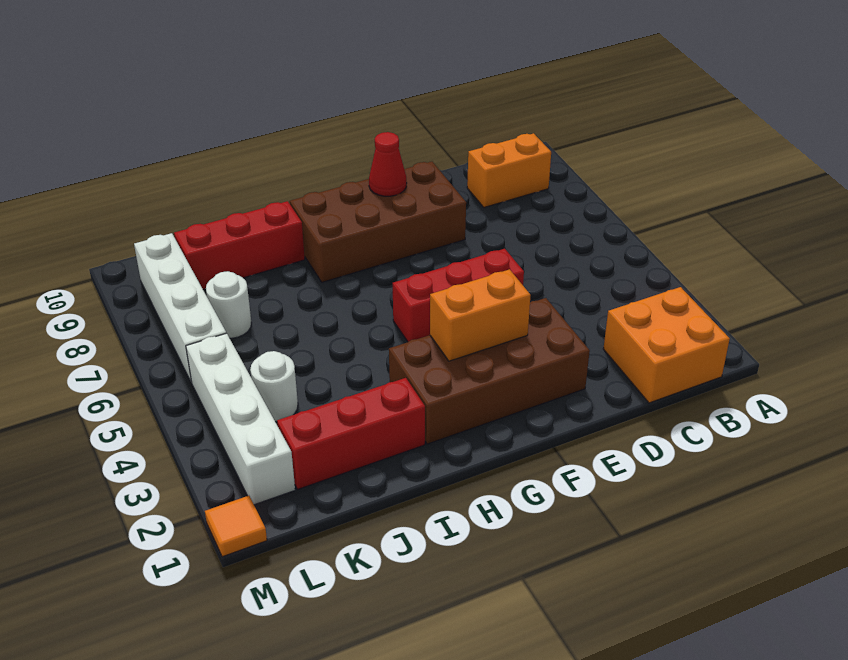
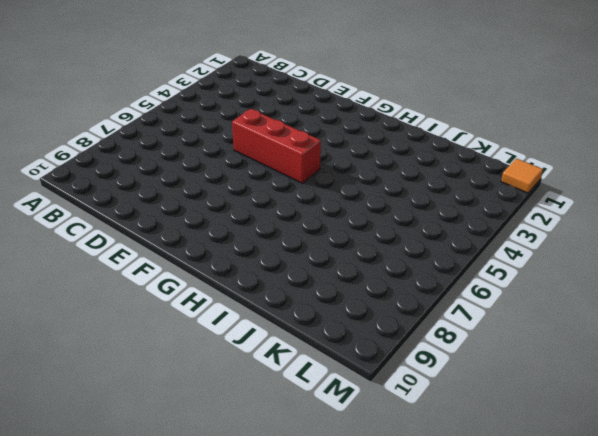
none -> orange 2x2 brick [603,287,730,403]
none -> orange 1x2 brick [467,133,551,207]
none -> brown 2x4 brick [389,298,590,444]

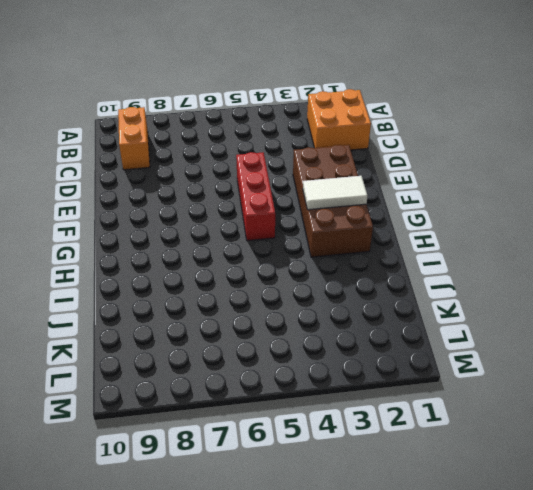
white 1x2 tile [303,176,368,210] -> orange 1x2 brick [430,269,531,361]
none -> brown 2x4 brick [290,162,466,282]
none -> red 1x3 brick [277,378,425,489]
none -> red 1x3 brick [174,201,305,289]

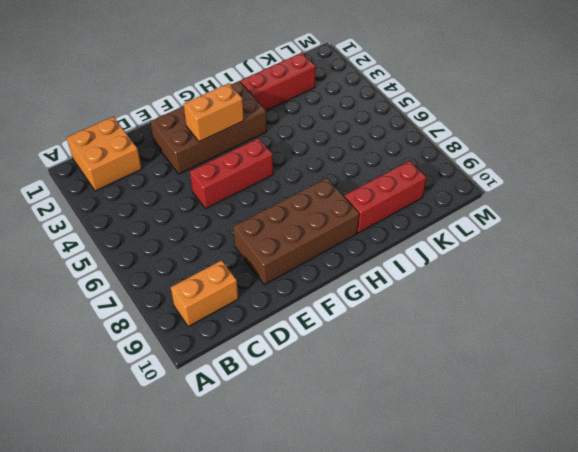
none -> white 1x1 round brick [250,351,298,422]
none -> white 1x1 round brick [206,271,251,338]
none -> white 1x4 brick [186,333,295,505]

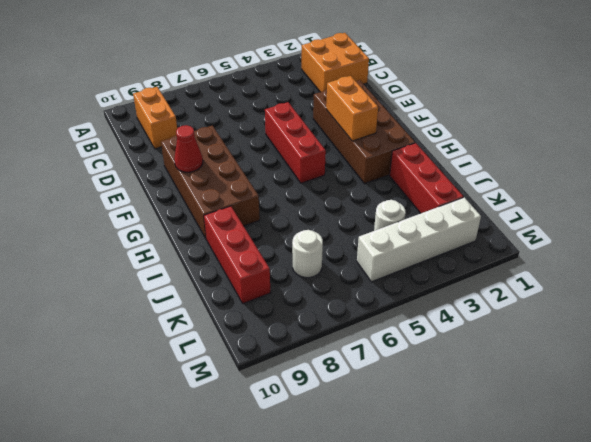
none -> white 1x4 brick [134,233,226,383]
none -> orange 1x1 tile [205,496,267,557]

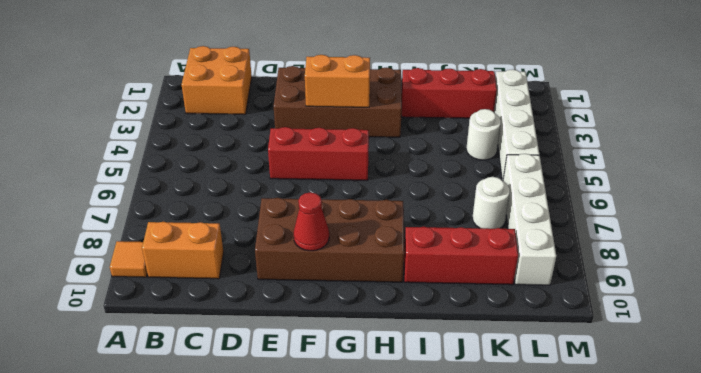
orange 1x1 tile [110,241,147,277] -> orange 1x1 tile moved to [205,496,267,557]

